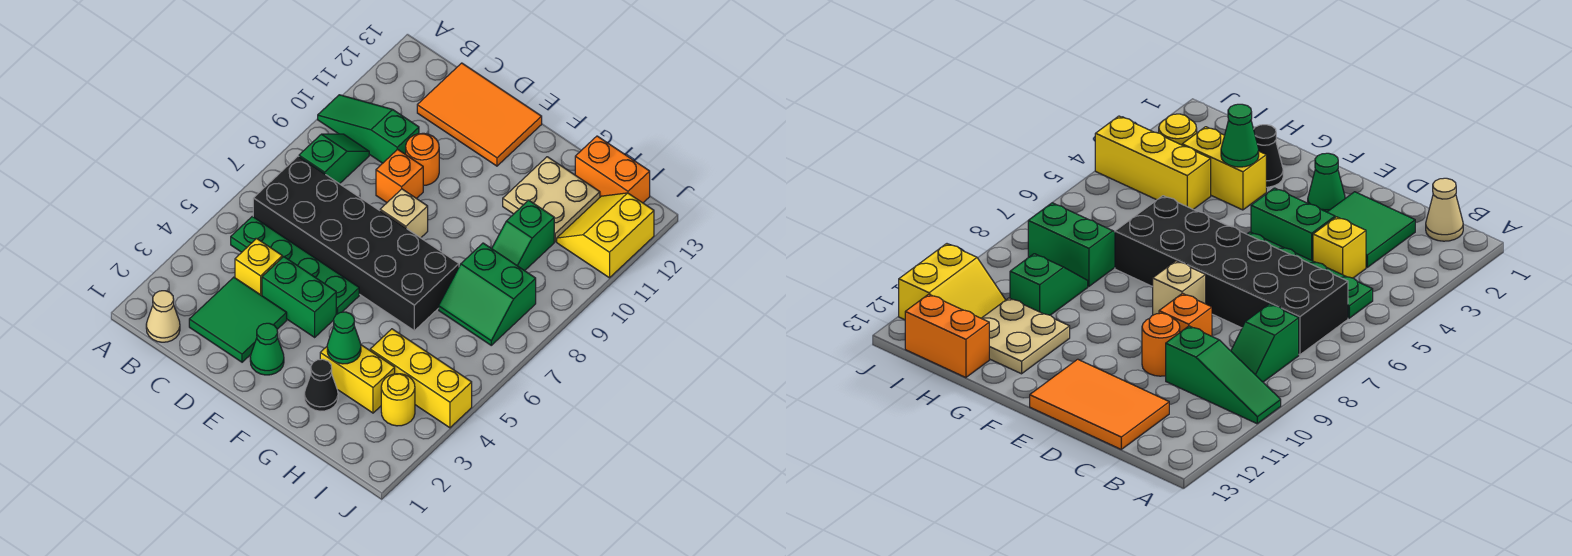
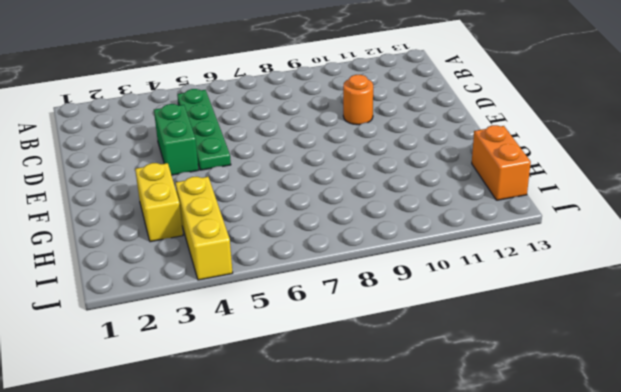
none -> green 1x3 slope [318,95,419,163]
none -> tan 1x1 cone [146,291,180,342]
none -> black 2x6 brick [253,156,459,331]

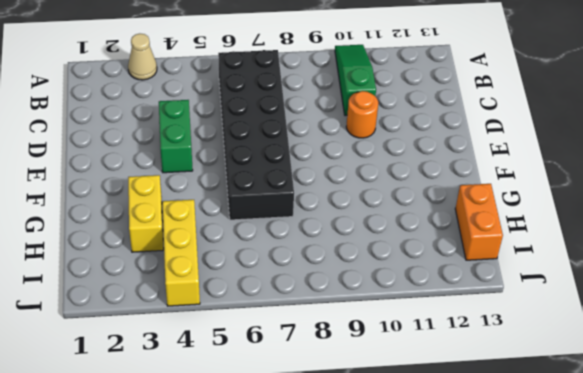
tan 1x1 cone [128,34,157,80] -> tan 1x1 cone moved to [146,291,180,342]
none -> green 1x4 plate [231,216,359,314]
none -> green 1x2 slope [299,134,369,184]
none -> green 2x2 tile [189,277,287,362]

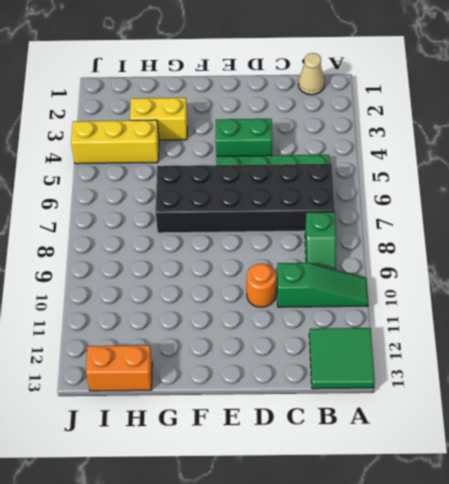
green 2x2 tile [309,328,375,389] -> green 2x2 tile moved to [189,277,287,362]
none -> yellow 1x1 brick [235,238,282,296]
none -> orange 2x3 tile [417,63,542,166]
none -> orange 1x1 brick [376,149,423,202]

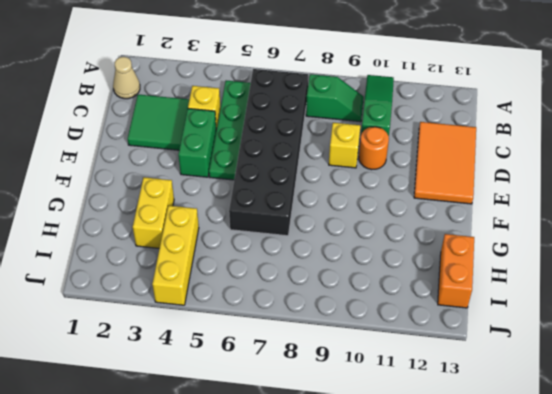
yellow 1x1 brick [329,123,360,168] -> orange 1x1 brick [376,149,423,202]
none -> green 1x1 cone [250,323,284,375]
none -> tan 1x1 brick [380,189,428,238]
none -> black 1x1 cone [304,359,338,411]

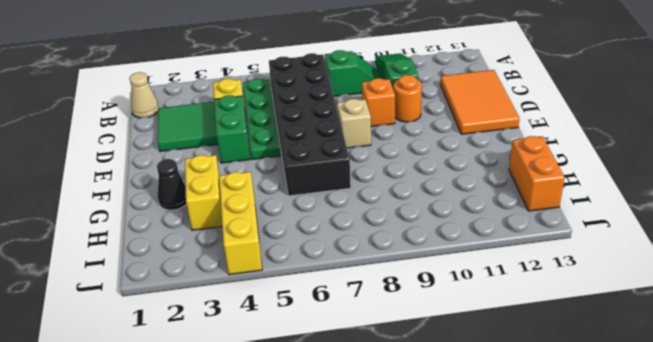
none -> green 1x1 cone [250,323,284,375]
none -> tan 2x2 plate [503,157,600,242]
none -> green 2x2 slope [439,243,536,345]

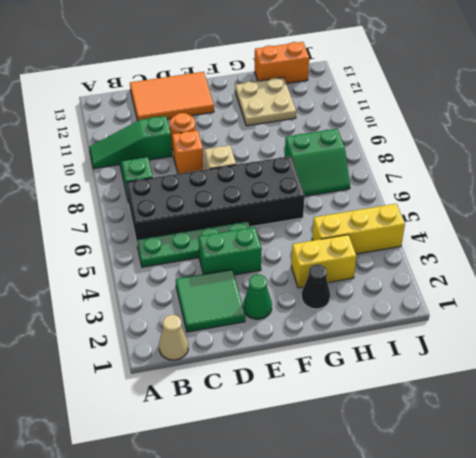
none -> yellow 1x1 brick [235,238,282,296]
none -> green 1x2 slope [492,200,554,271]
none -> yellow 1x1 round brick [381,374,415,426]

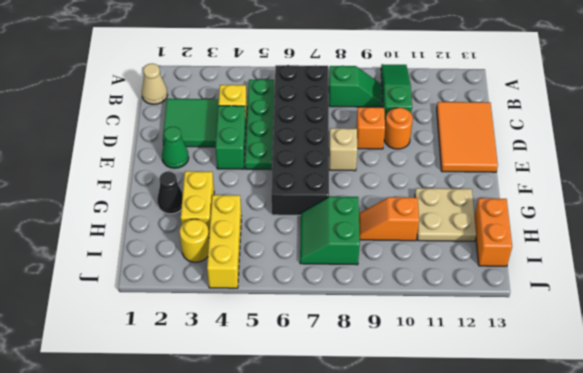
orange 1x2 slope [359,197,419,241] -> green 1x2 slope [492,200,554,271]
none -> yellow 2x2 slope [557,193,654,278]
none -> green 1x1 cone [327,312,361,364]

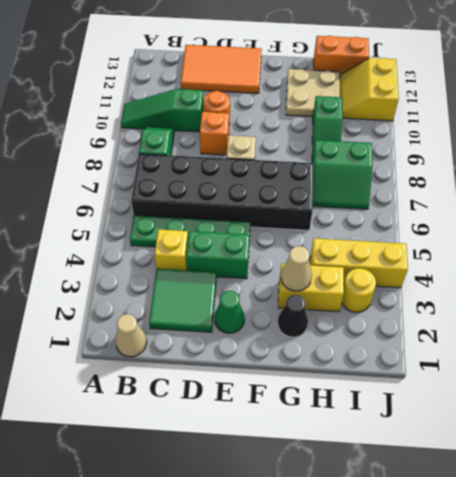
tan 1x1 cone [281,246,312,291] -> green 1x1 cone [327,312,361,364]

